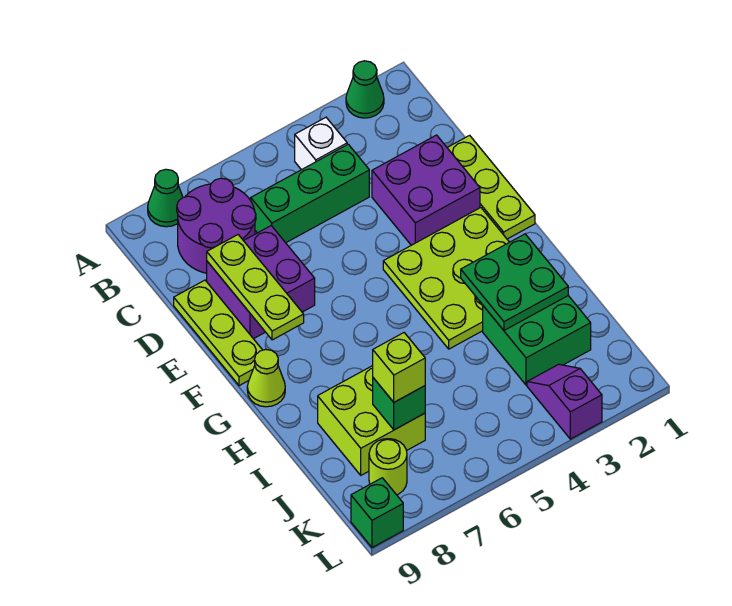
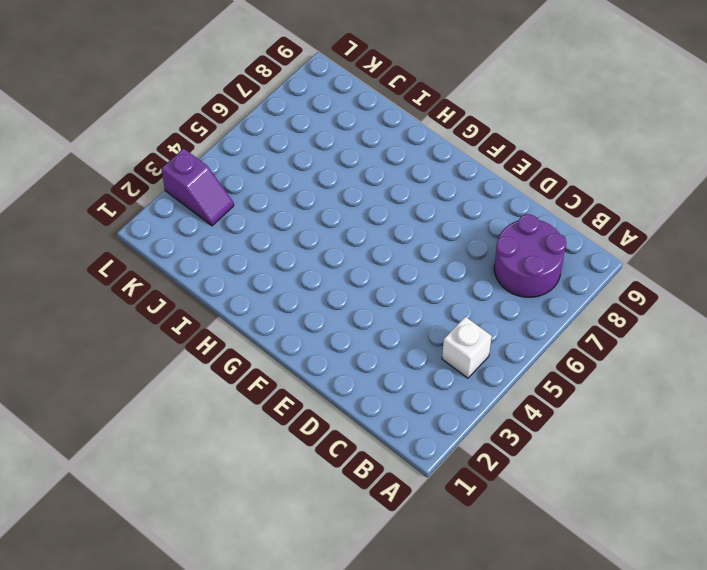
none -> green 1x1 cone [346,61,384,118]
none -> green 1x1 cone [148,169,183,227]
none -> green 1x3 brick [251,144,369,243]

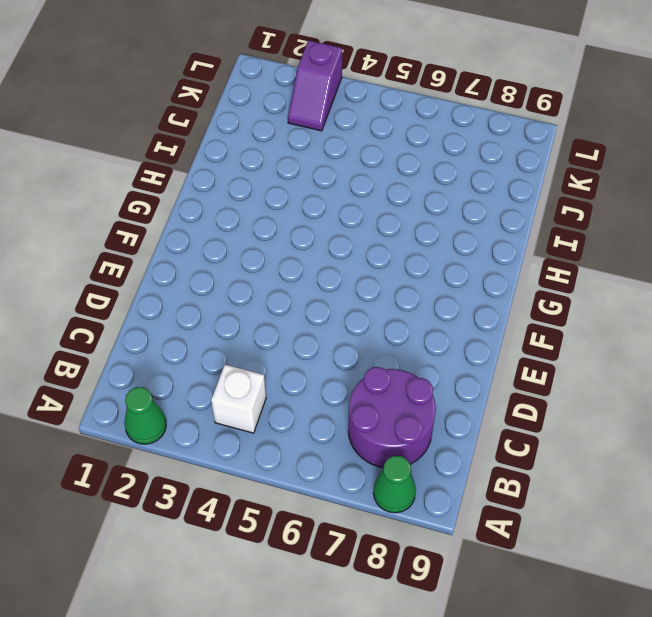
none -> green 1x3 brick [251,144,369,243]
none -> lime 1x3 plate [447,135,535,239]
none -> purple 2x2 brick [372,135,480,245]

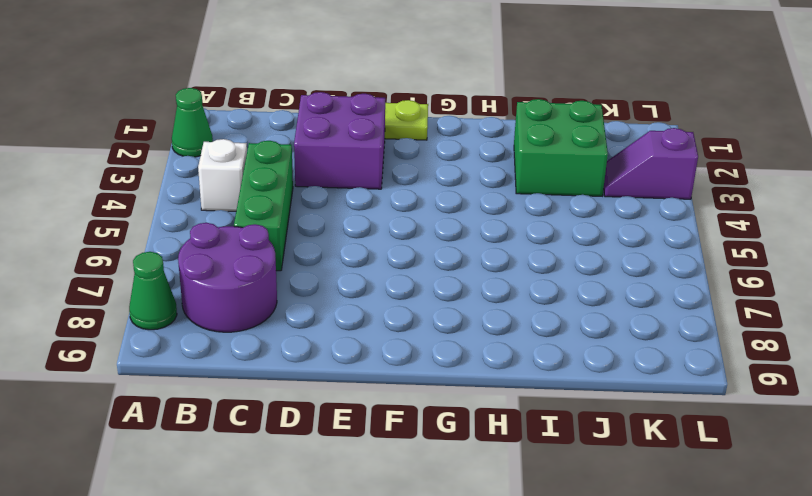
none -> purple 2x2 brick [207,226,315,339]
none -> lime 1x3 plate [174,280,262,386]
none -> lime 3x3 plate [383,208,509,349]

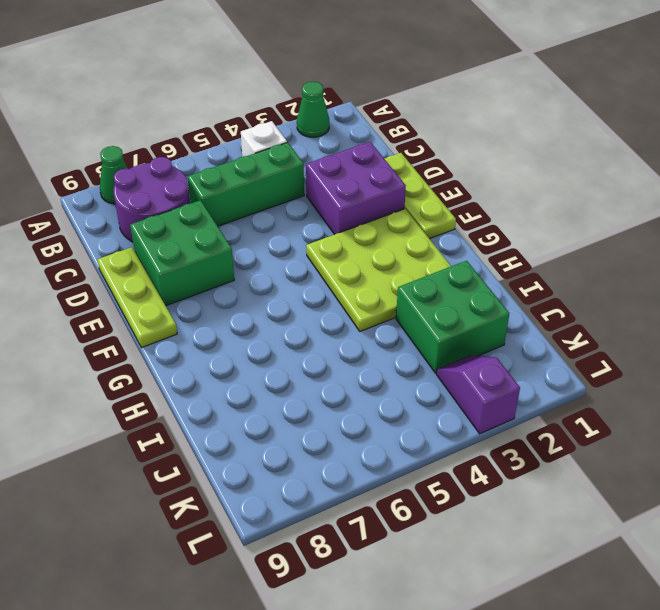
green 2x2 brick [130,200,234,306] -> purple 2x2 brick [207,226,315,339]
none -> lime 1x1 cone [247,349,285,407]
none -> lime 2x2 brick [318,366,425,475]
none -> lime 1x1 round brick [369,439,407,495]

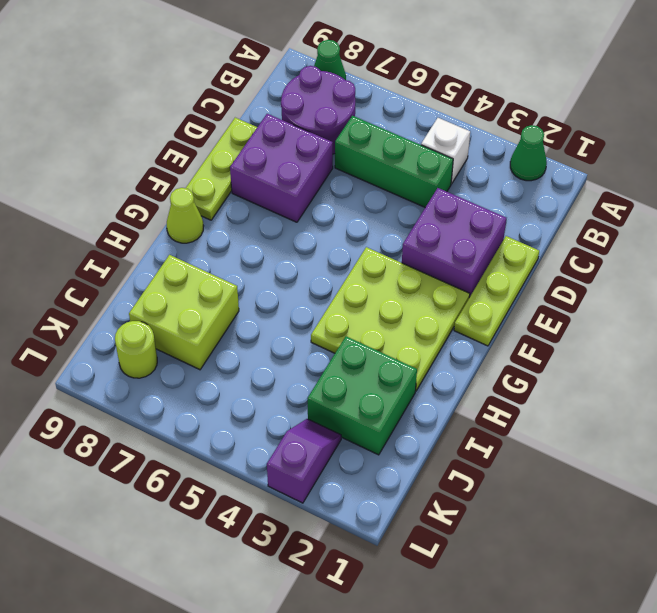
none -> green 1x1 brick [351,478,403,548]
none -> lime 1x3 plate [207,235,304,340]
none -> green 2x2 plate [461,234,568,330]

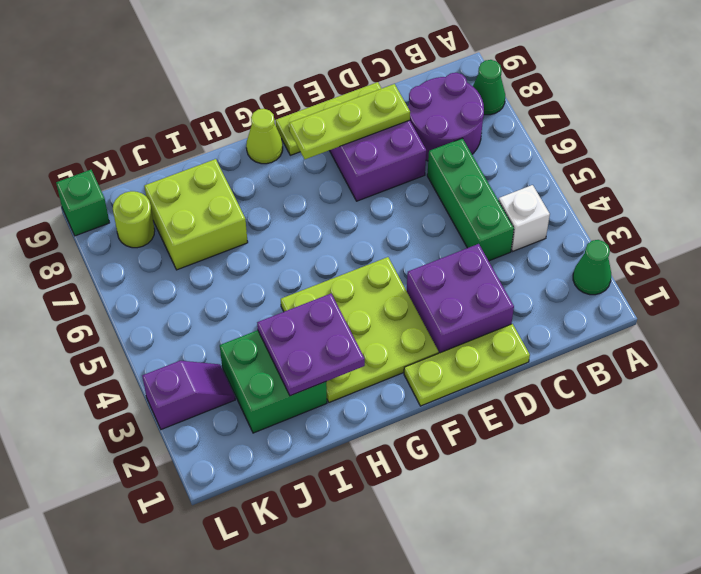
purple 2x2 plate [257,294,365,396] -> green 2x2 plate [461,234,568,330]
none -> green 1x1 brick [373,378,425,430]
none -> lime 1x1 brick [373,333,425,402]

